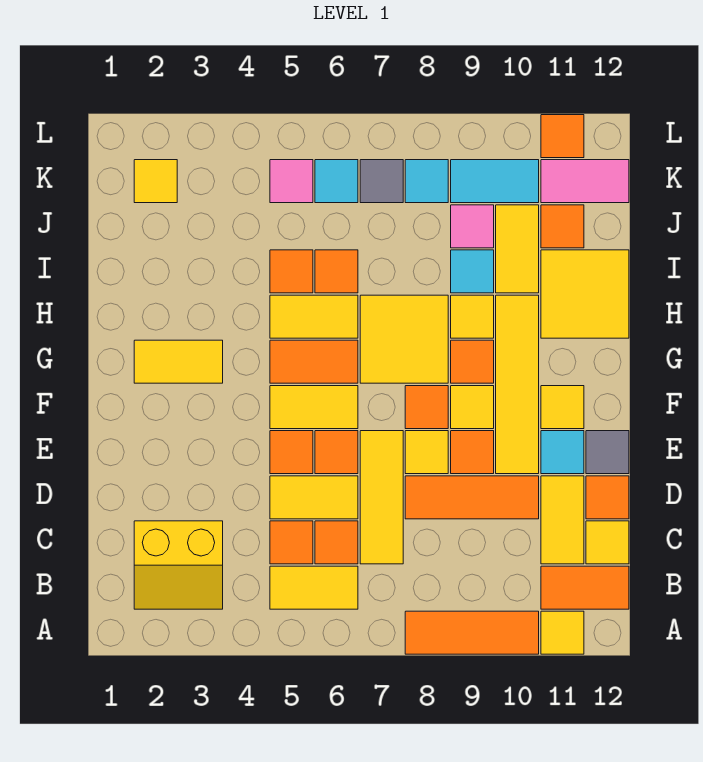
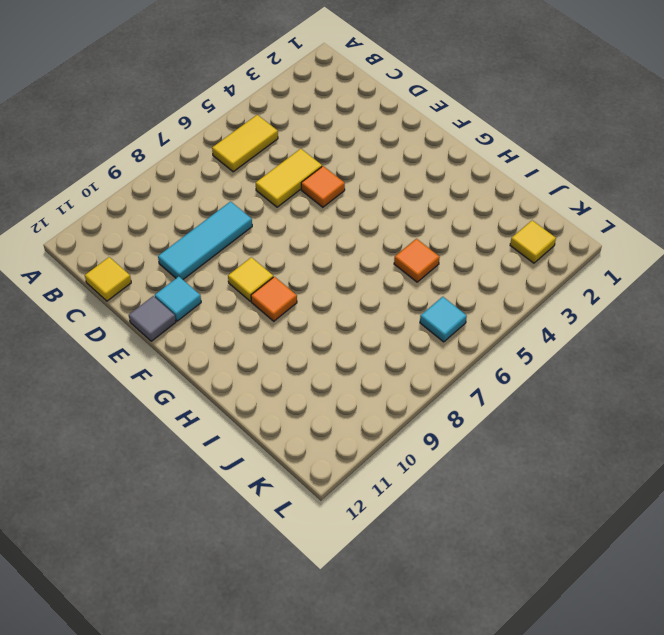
cyan 1x3 tile [158,202,252,279] -> orange 1x3 tile [405,476,539,519]
none -> orange 1x3 tile [405,611,539,654]
none -> yellow 1x1 tile [541,611,584,654]
none -> yellow 2x2 slope [134,521,223,609]
none -> orange 1x2 tile [541,566,629,609]

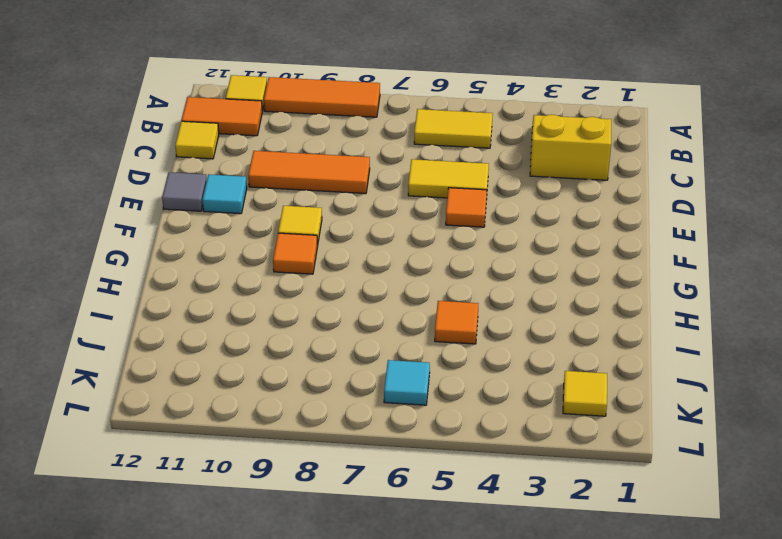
none -> orange 1x1 tile [270,521,313,564]
none -> orange 1x1 tile [315,521,358,564]
none -> yellow 1x3 tile [360,431,403,564]
none -> yellow 1x2 tile [541,476,584,564]

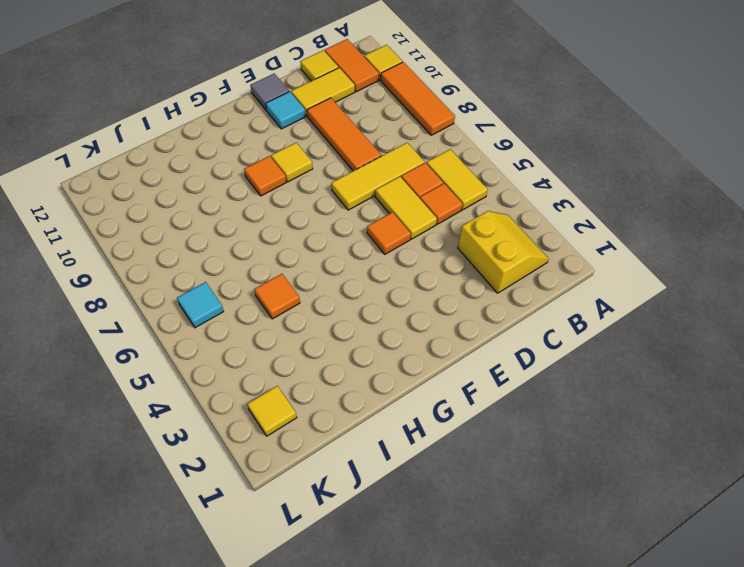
none -> orange 1x1 tile [586,476,629,519]
none -> orange 1x1 tile [315,431,358,474]
none -> yellow 1x1 tile [405,431,448,474]
none -> orange 1x1 tile [451,431,494,474]

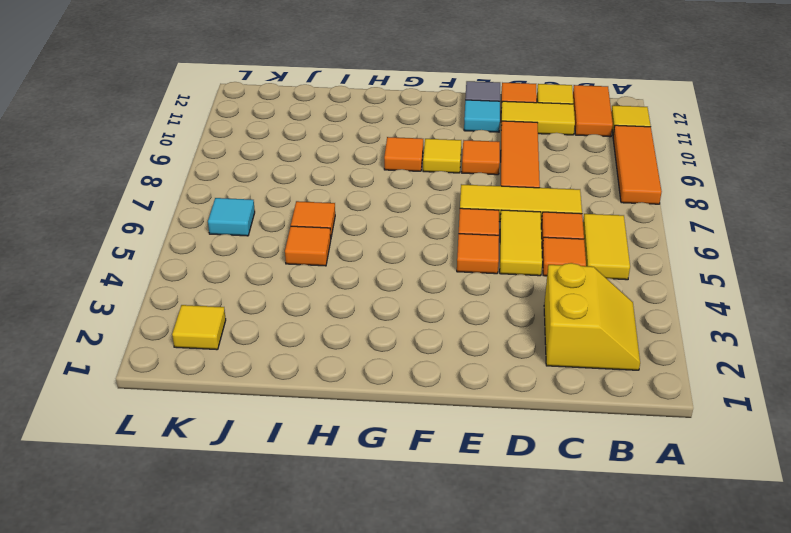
none -> yellow 1x1 tile [405,431,448,474]
none -> yellow 1x4 tile [496,295,539,474]
none -> yellow 1x2 tile [270,386,358,429]
none -> orange 1x1 tile [405,386,448,429]

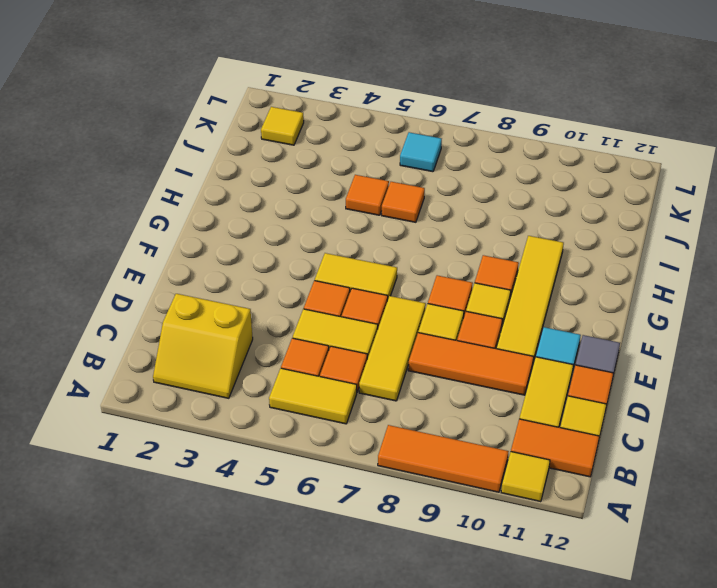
none -> yellow 1x1 tile [541,386,584,429]
none -> yellow 1x2 tile [134,340,223,383]
none -> orange 1x2 tile [270,340,358,383]
none -> yellow 2x2 tile [360,295,448,383]

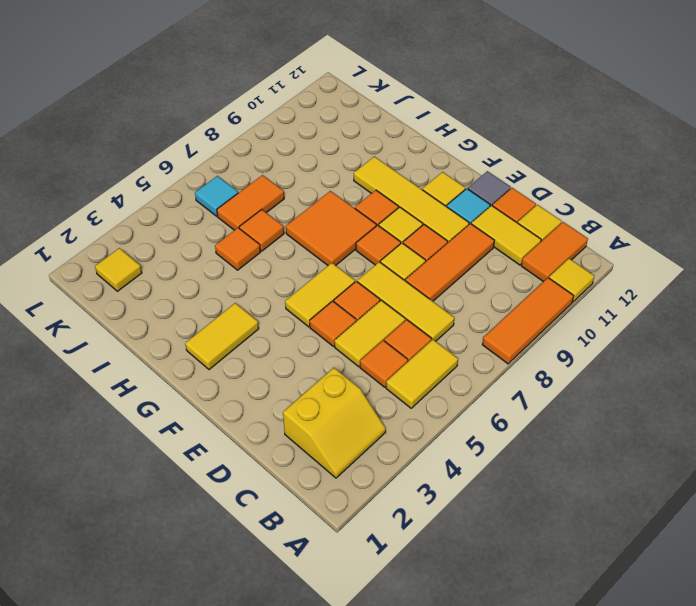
orange 2x2 tile [286,191,376,265] -> yellow 2x2 tile [360,295,448,383]
orange 1x2 tile [217,175,284,230] -> orange 1x2 tile moved to [270,340,358,383]
none -> yellow 1x2 tile [270,295,358,338]
none -> yellow 1x1 tile [451,295,494,338]
none -> yellow 2x2 tile [541,250,629,338]
none -> cyan 1x1 tile [451,250,494,293]

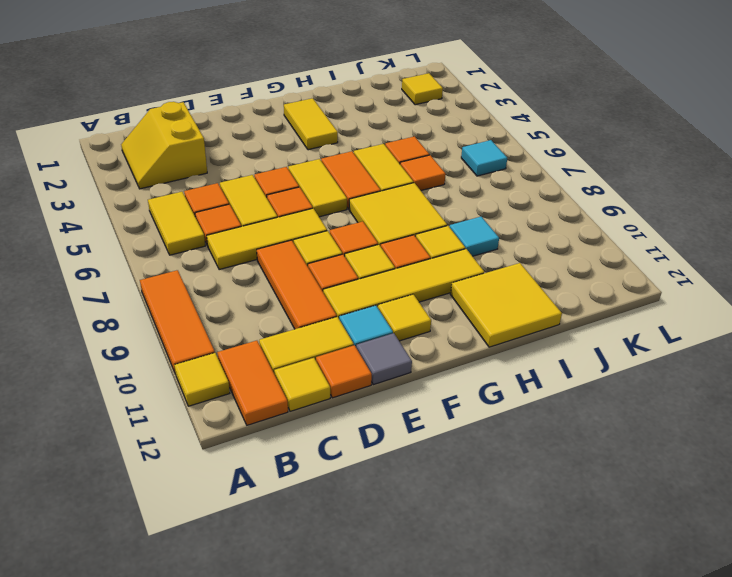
none -> yellow 1x2 tile [496,205,539,293]
none -> pink 1x1 tile [451,205,494,248]
none -> orange 1x1 tile [541,205,584,248]
none -> pink 1x1 tile [270,160,313,203]

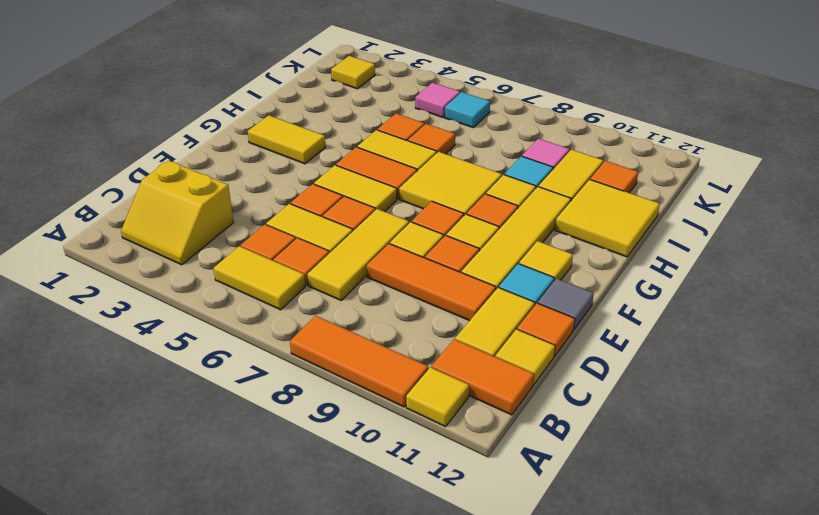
none -> grey 1x1 tile [360,160,403,203]
none -> cyan 1x1 tile [405,160,448,203]
none -> cyan 1x2 tile [451,160,539,203]
none -> pink 1x2 tile [541,160,629,203]

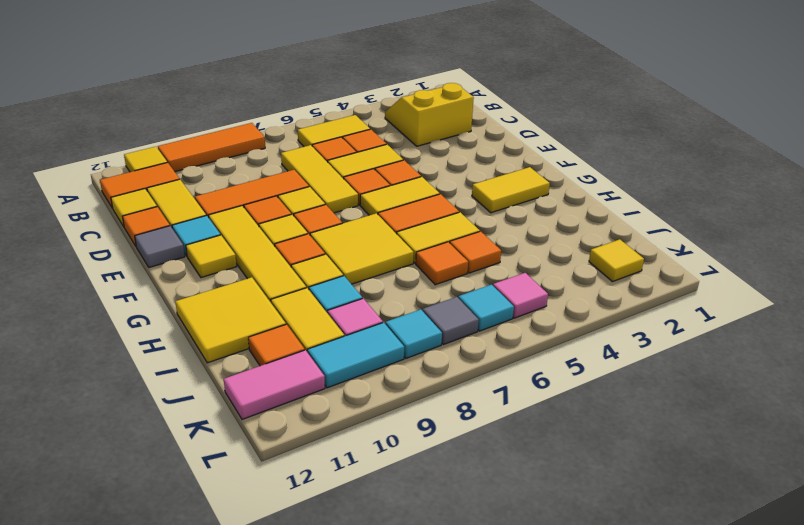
none -> orange 1x1 tile [541,115,584,158]

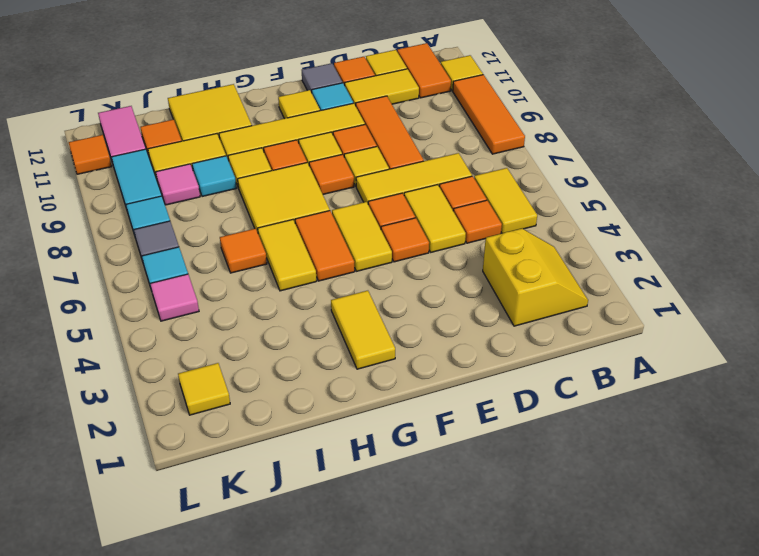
none -> orange 1x1 tile [270,250,313,293]

